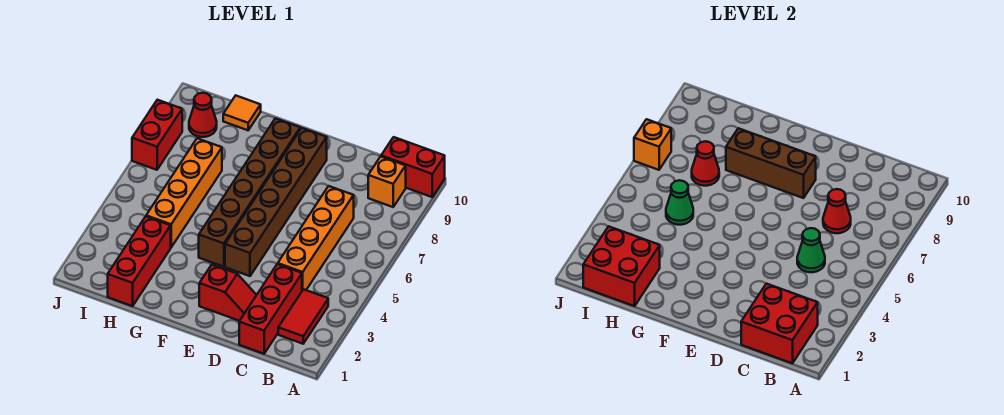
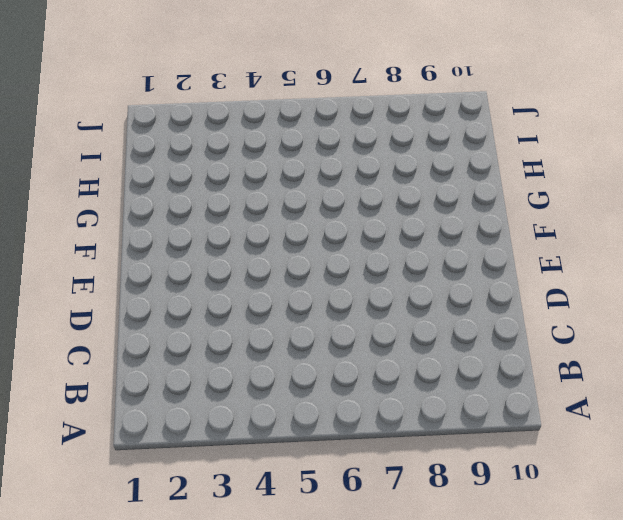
none -> red 1x2 brick [381,137,445,197]
none -> red 1x2 tile [278,289,328,344]
none -> orange 1x1 brick [368,156,406,207]

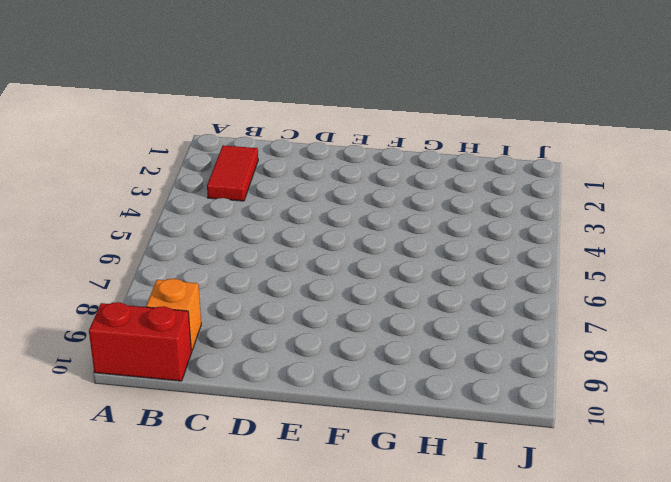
none -> red 1x3 brick [239,264,302,354]
none -> orange 1x4 brick [278,186,354,291]
none -> red 1x2 slope [199,265,256,321]

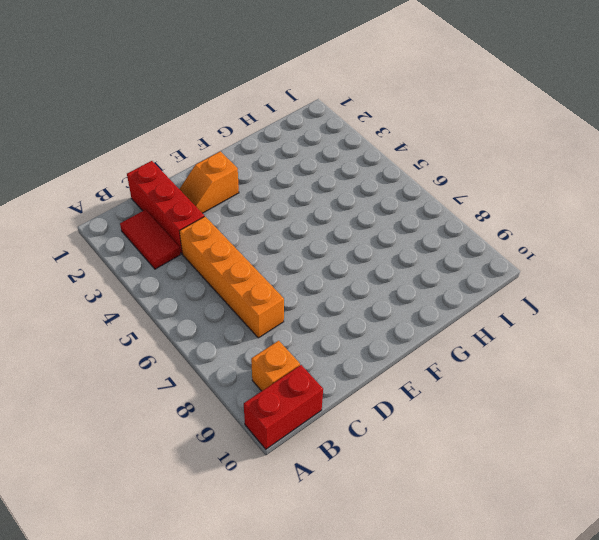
orange 1x2 slope [180,151,239,213] -> red 1x2 slope [199,265,256,321]
none -> brown 1x6 brick [225,128,327,276]
none -> brown 1x6 brick [199,118,300,267]
none -> red 1x3 brick [108,216,171,306]

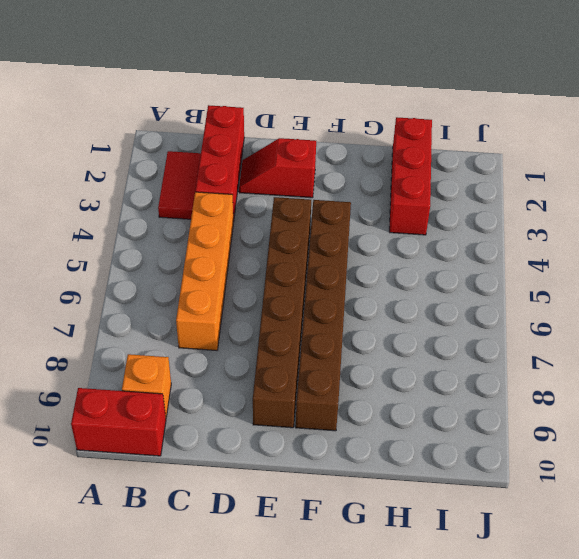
none -> orange 1x4 brick [146,138,222,247]
none -> orange 1x1 tile [223,96,261,130]
none -> red 1x1 cone [189,93,217,137]

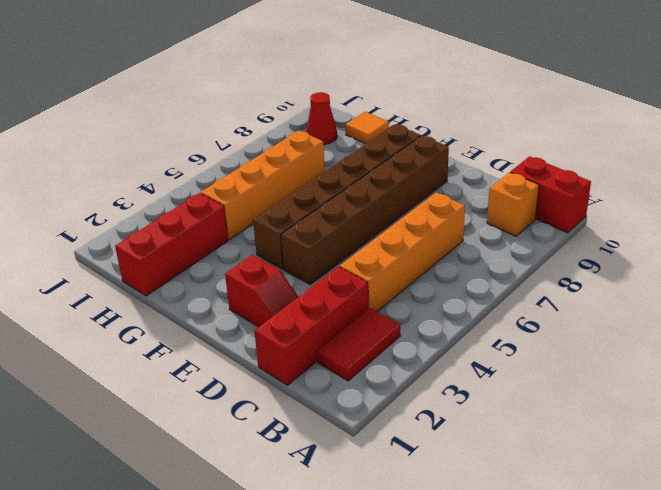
none -> red 1x2 brick [132,100,182,170]
none -> red 2x2 brick [741,284,818,363]
none -> green 1x1 cone [797,228,825,272]

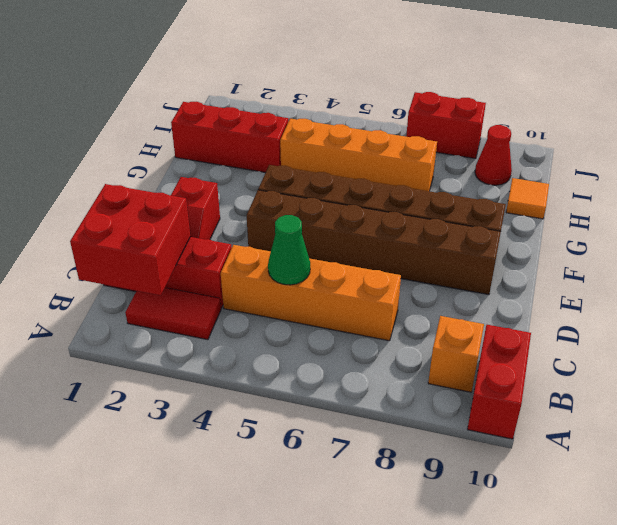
none -> red 1x1 cone [823,189,851,233]
none -> brown 1x3 brick [726,128,816,198]
none -> red 2x2 brick [583,226,660,306]

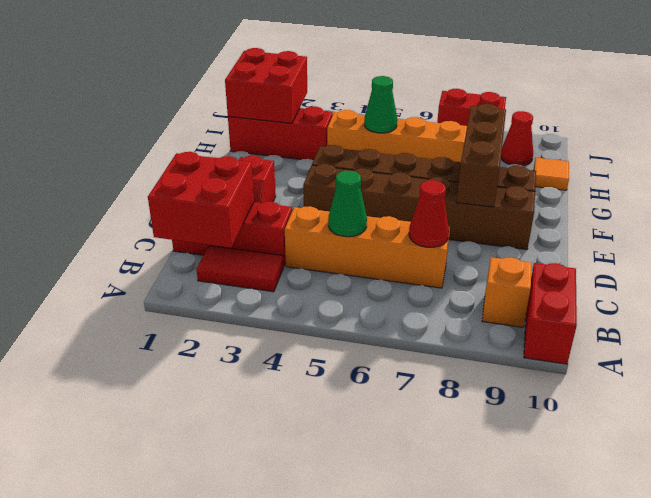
none -> red 1x1 cone [692,141,719,186]
none -> orange 1x1 brick [634,119,671,170]

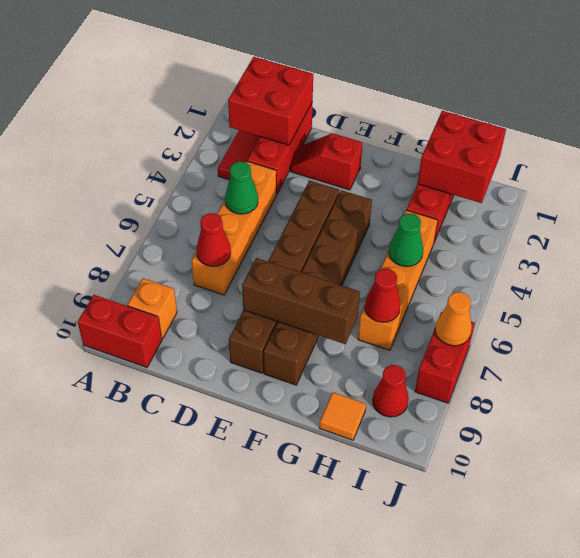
orange 1x1 cone [435,292,472,346] -> orange 1x1 brick [634,119,671,170]

